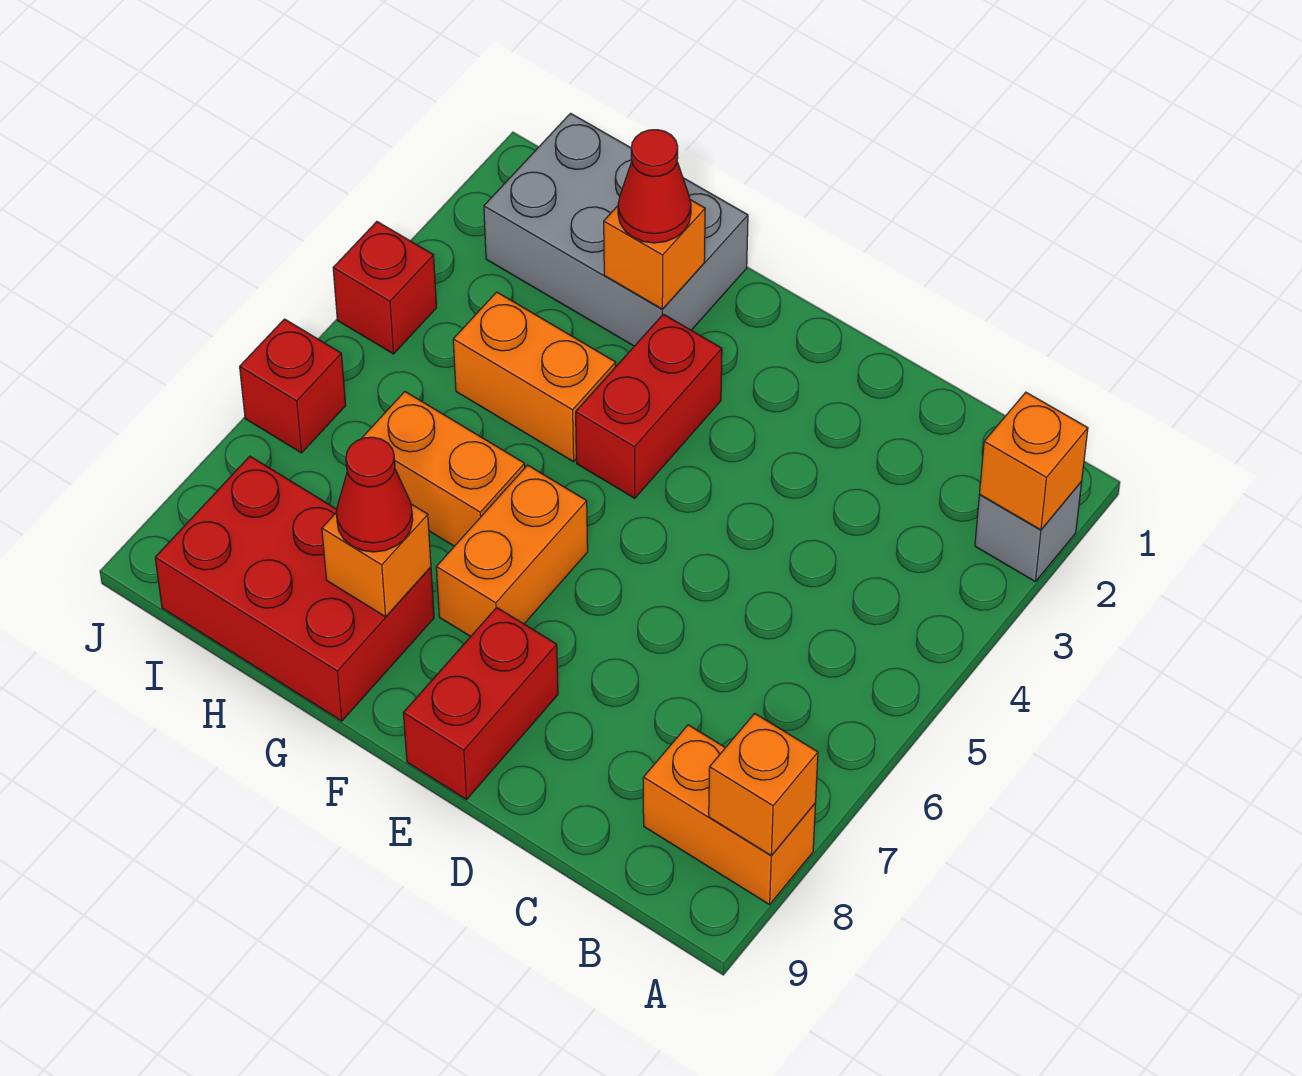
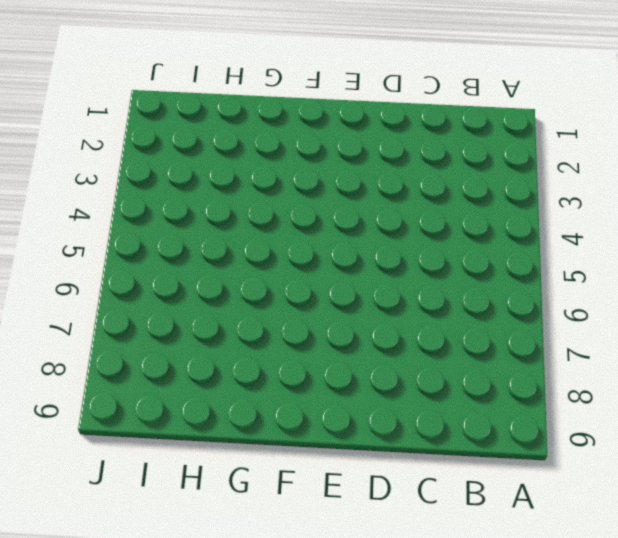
none -> grey 1x1 brick [975,482,1082,581]
none -> orange 1x2 brick [643,725,816,905]
none -> red 1x2 brick [403,608,558,799]

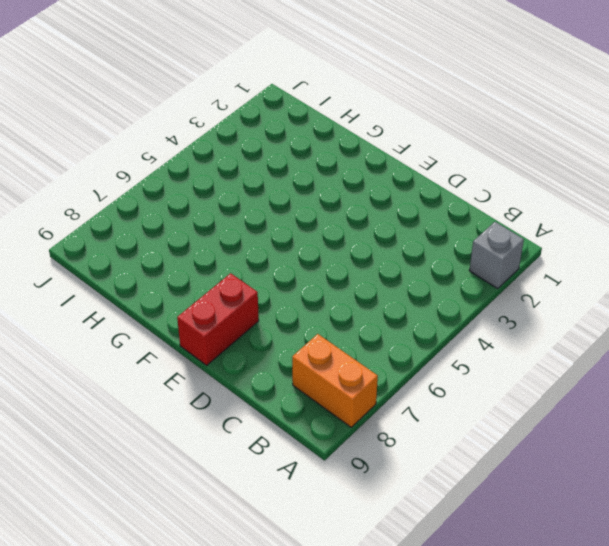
none -> red 1x2 brick [576,314,722,498]
none -> orange 1x2 brick [436,465,588,637]
none -> grey 2x3 brick [484,113,748,346]

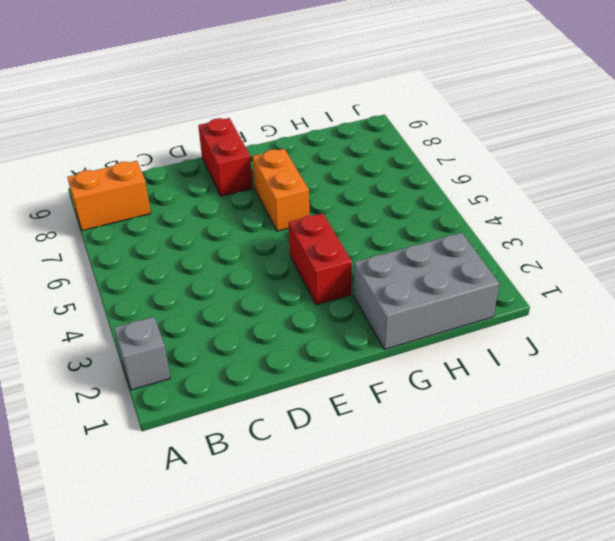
none -> orange 1x2 brick [453,292,616,462]
none -> orange 1x2 brick [361,392,525,546]
none -> red 2x3 brick [155,456,434,721]

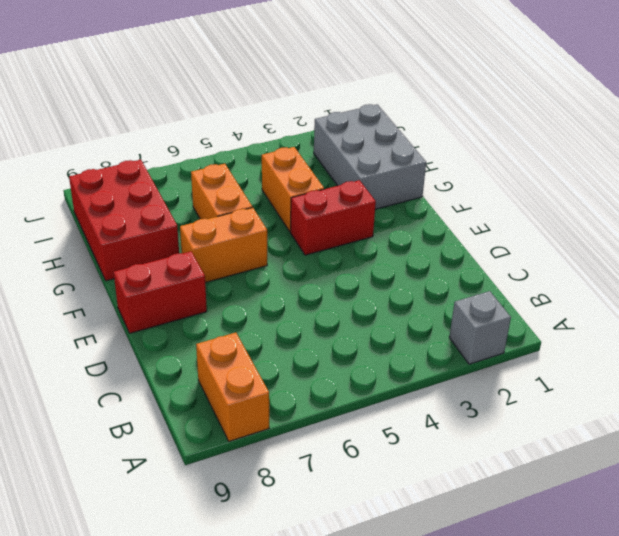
none -> red 1x1 brick [333,222,437,354]
none -> red 1x1 brick [240,319,346,453]
none -> orange 1x1 brick [980,392,1088,530]

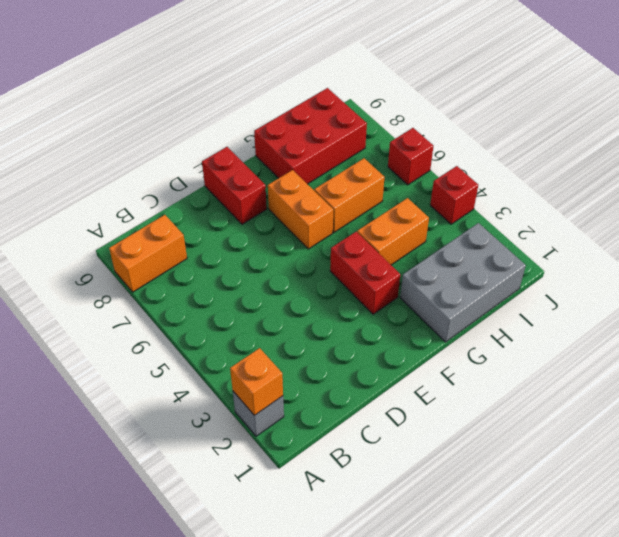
none -> orange 1x1 brick [709,713,818,856]
none -> orange 1x1 brick [604,200,705,309]
none -> orange 1x1 brick [322,504,431,617]

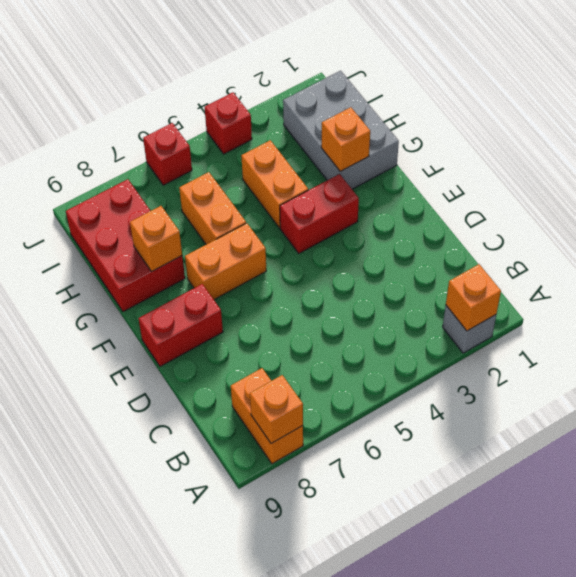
none -> red 1x1 cone [618,130,691,243]
none -> red 1x1 cone [336,437,413,552]

